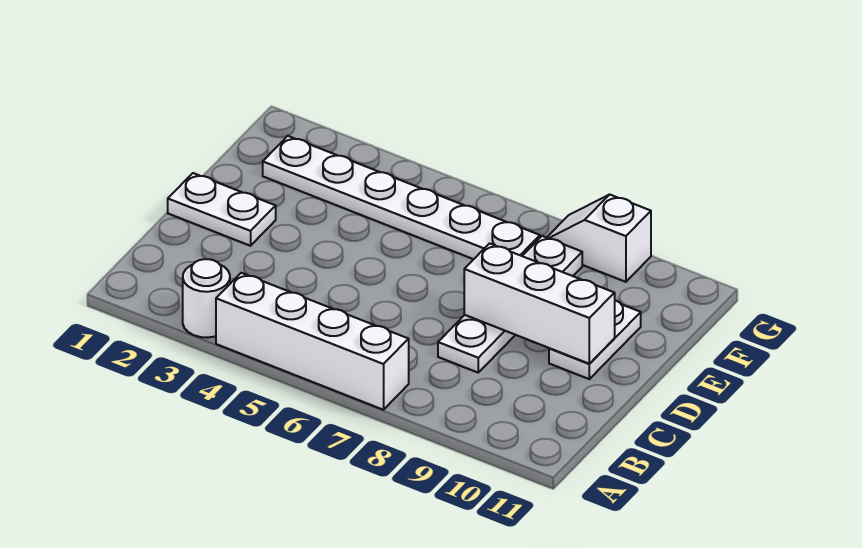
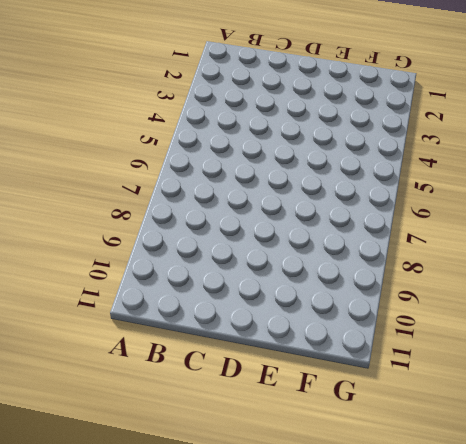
none -> white 1x1 round brick [183,259,230,338]
none -> white 1x4 brick [216,273,409,410]

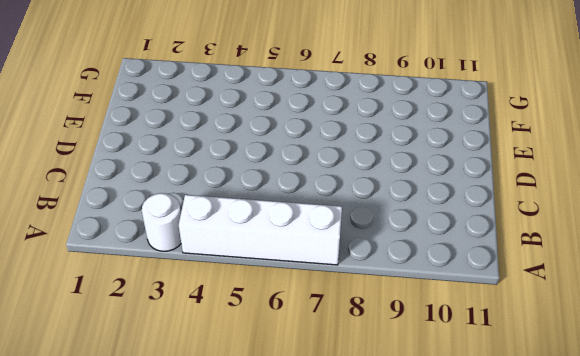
none -> white 1x4 plate [438,236,582,372]
none -> white 1x2 plate [168,173,276,246]

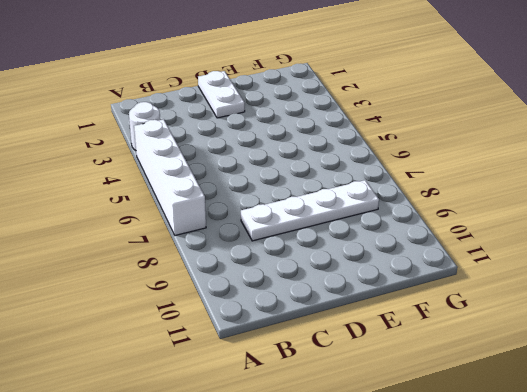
none -> white 1x2 plate [549,300,641,379]
none -> white 1x6 plate [263,136,540,259]

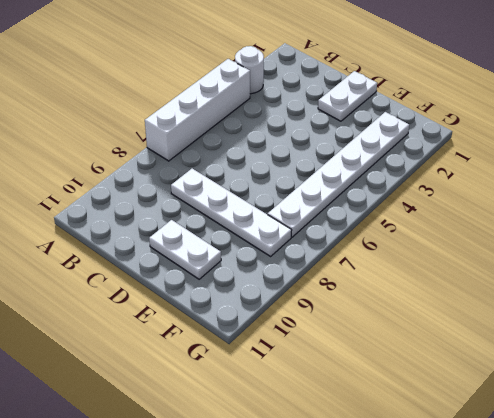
none -> white 1x2 slope [547,195,651,282]
none -> white 1x3 brick [464,243,615,364]

